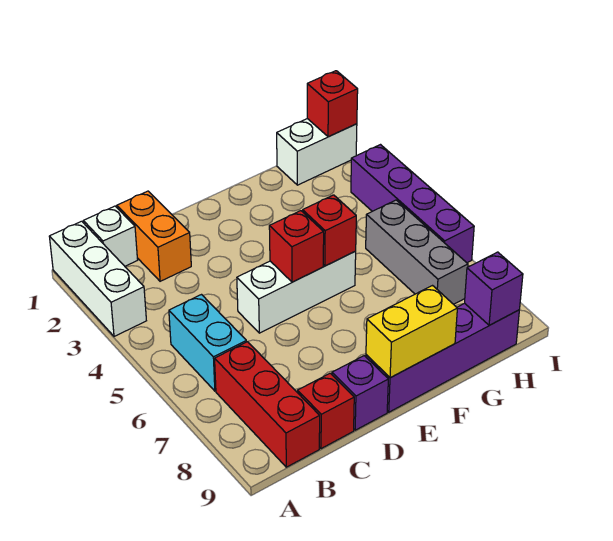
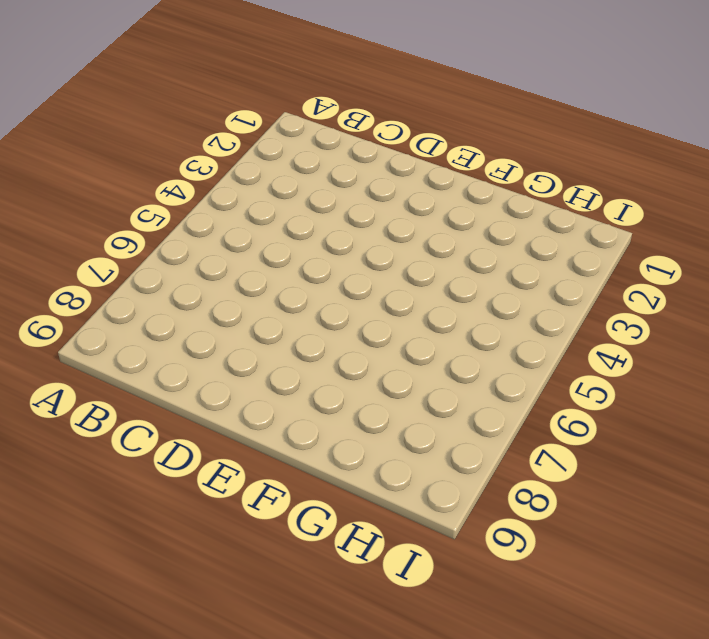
none -> white 1x3 brick [49,221,146,336]
none -> white 1x1 brick [83,206,138,266]
none -> cyan 1x2 brick [169,295,246,391]

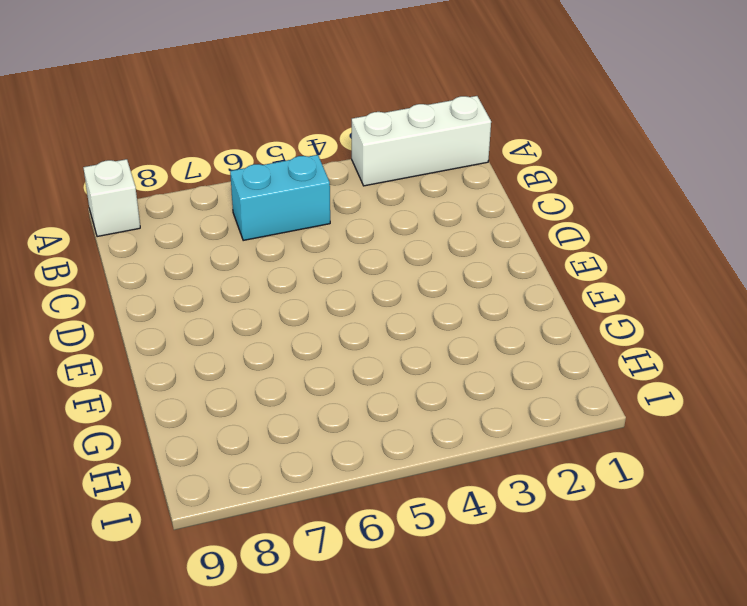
white 1x1 brick [83,159,140,237] -> white 1x1 brick moved to [83,206,138,266]
none -> red 1x3 brick [215,342,320,467]
none -> orange 1x2 brick [117,191,191,281]
none -> red 1x1 brick [298,373,354,449]

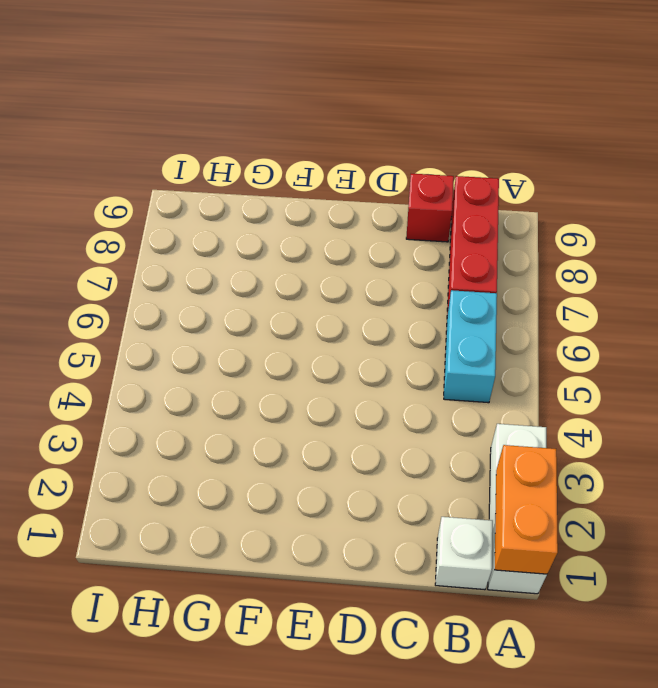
orange 1x2 brick [495,445,558,574] -> orange 1x2 brick moved to [117,191,191,281]
none -> white 1x3 brick [237,251,356,333]
none -> purple 1x1 brick [332,356,388,430]
none -> purple 1x4 brick [366,303,519,412]

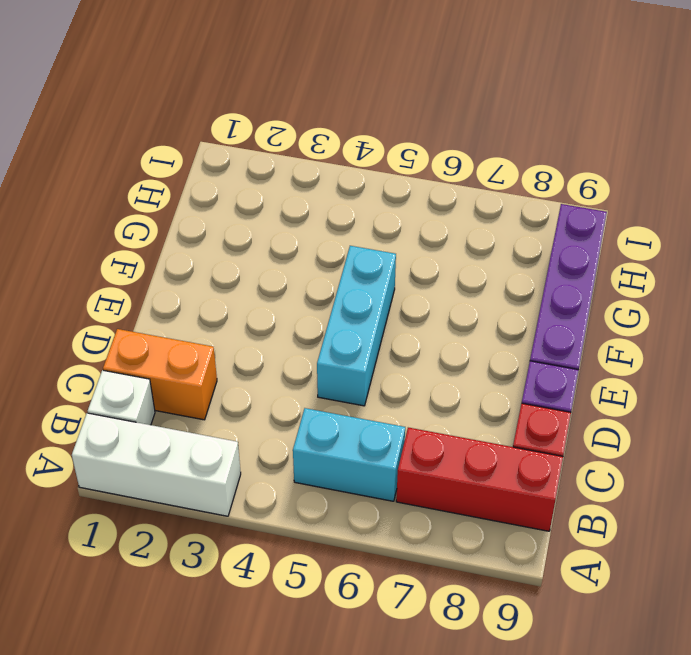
cyan 1x3 brick [317,246,396,406] -> white 1x3 brick [237,251,356,333]
none -> white 1x2 brick [277,119,357,185]
none -> grey 1x3 brick [366,200,468,304]
none -> purple 1x4 brick [351,145,474,263]

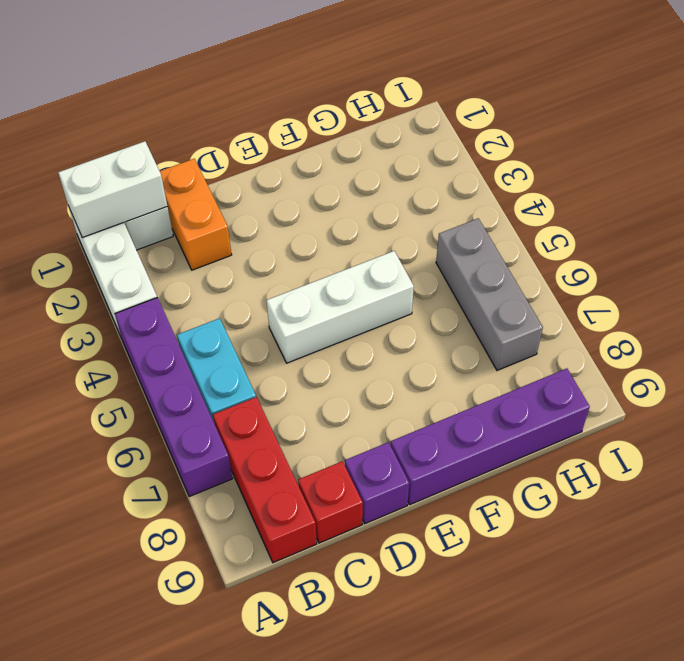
white 1x2 brick [58,141,167,238] -> white 1x2 brick moved to [277,119,357,185]
purple 1x4 brick [115,297,233,497] -> purple 1x4 brick moved to [351,145,474,263]
none -> red 1x1 brick [269,211,324,282]
none -> yellow 1x2 brick [366,286,457,378]
none -> red 1x1 brick [303,195,356,266]

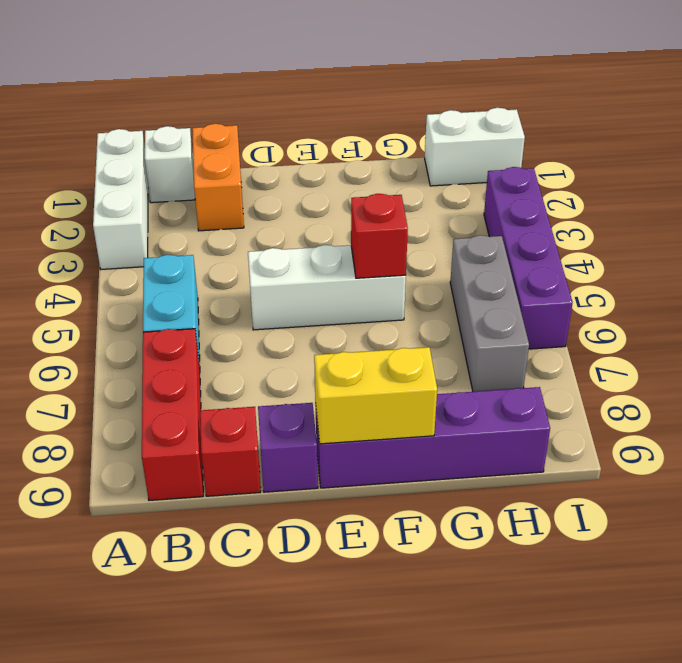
none -> red 1x1 brick [269,211,324,282]
none -> purple 1x1 brick [465,252,523,325]
none -> red 1x1 brick [307,71,358,137]

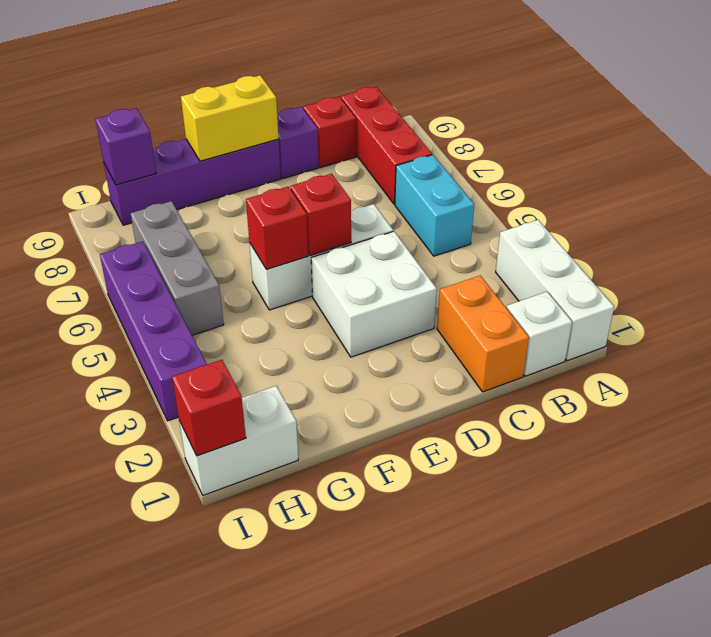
white 2x2 brick [311,231,437,357] -> none

